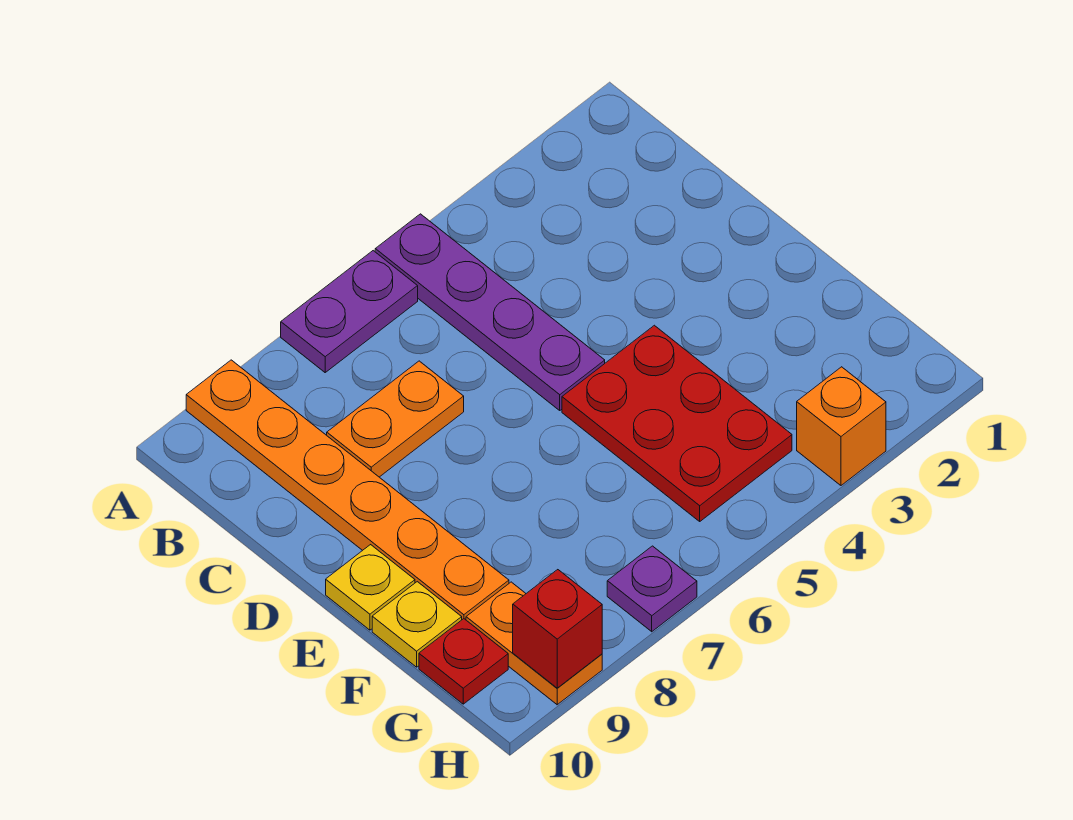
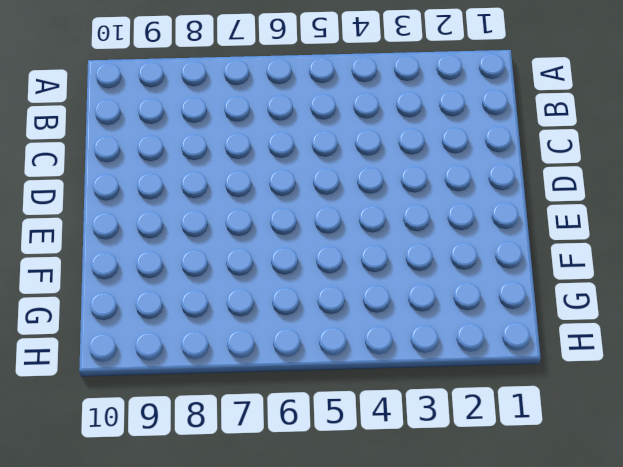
none -> purple 1x4 plate [375,214,605,410]
none -> purple 1x2 plate [281,251,418,372]
none -> orange 1x6 plate [186,360,509,620]

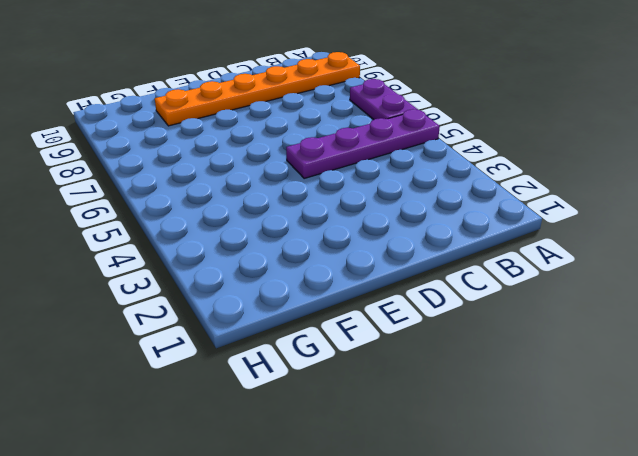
none -> orange 1x2 plate [327,361,464,477]
none -> red 2x3 plate [562,325,792,521]
none -> yellow 1x1 plate [326,545,415,630]

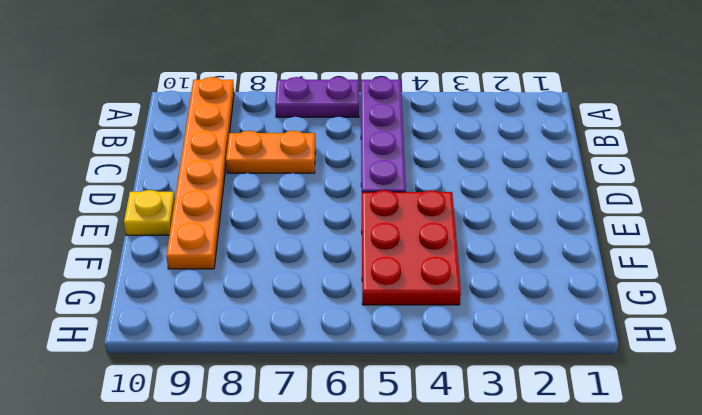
none -> yellow 1x1 plate [372,582,462,667]
none -> orange 1x2 plate [466,582,602,705]
none -> red 1x1 plate [419,619,508,704]

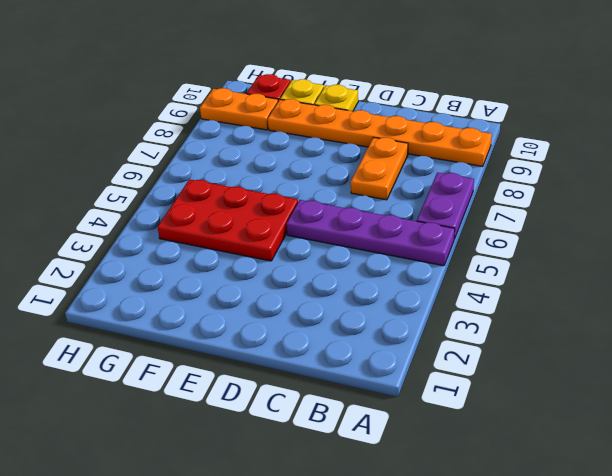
none -> orange 1x1 brick [797,367,886,485]
none -> purple 1x1 plate [607,546,697,632]
none -> red 1x1 brick [513,570,602,688]

